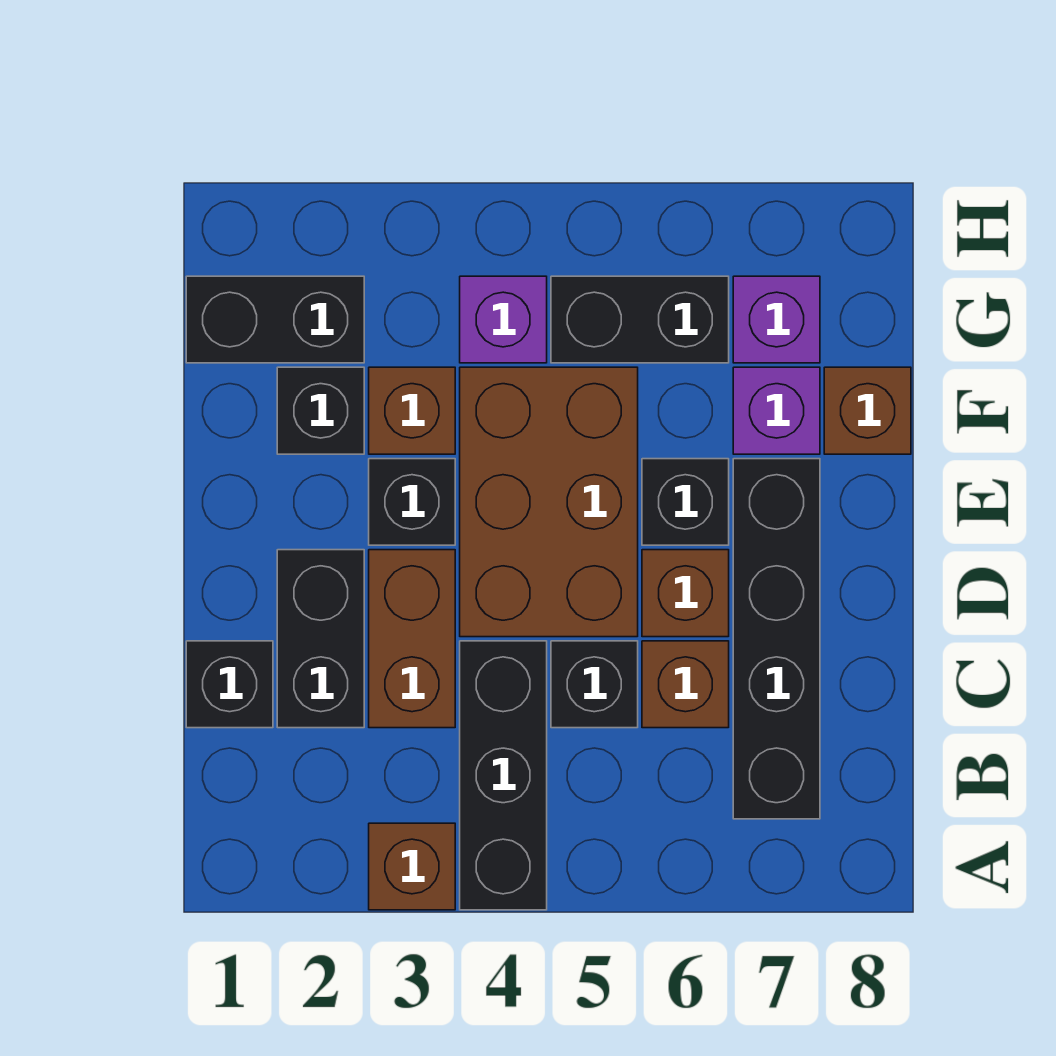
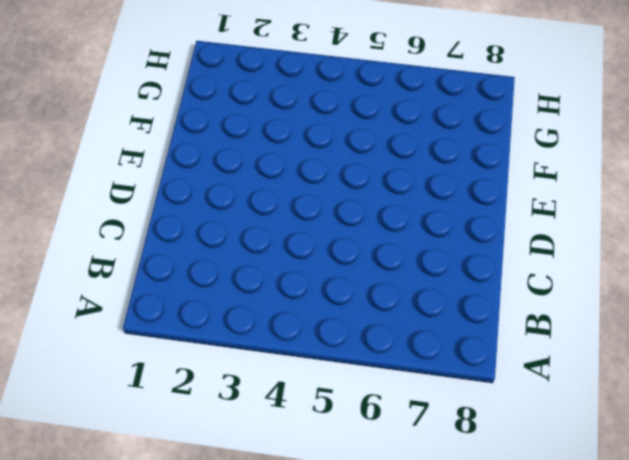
none -> brown 1x1 brick [369,823,455,910]
none -> black 1x3 brick [460,641,547,910]
none -> black 1x4 brick [733,459,820,819]

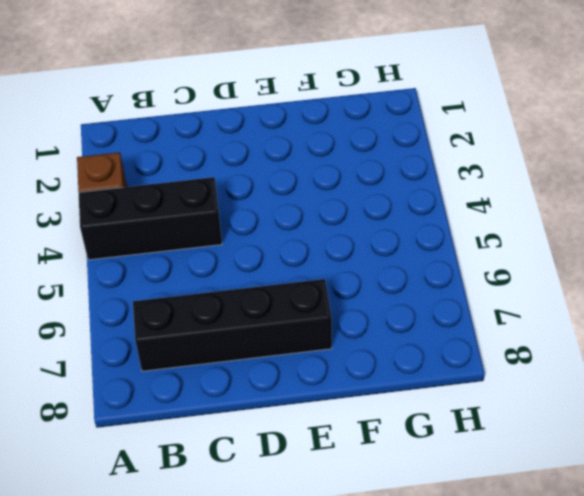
none -> black 1x1 brick [186,641,273,728]
none -> black 1x2 brick [277,550,364,728]
none -> brown 1x2 brick [369,550,455,728]

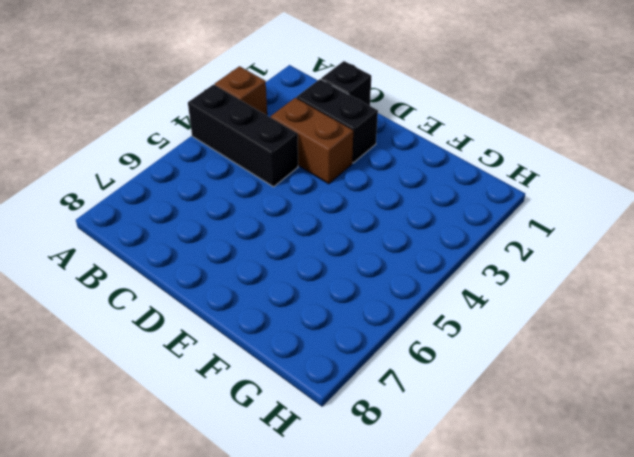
none -> black 1x4 brick [733,459,820,819]
none -> black 1x1 brick [551,641,638,728]
none -> brown 1x1 brick [642,641,729,728]

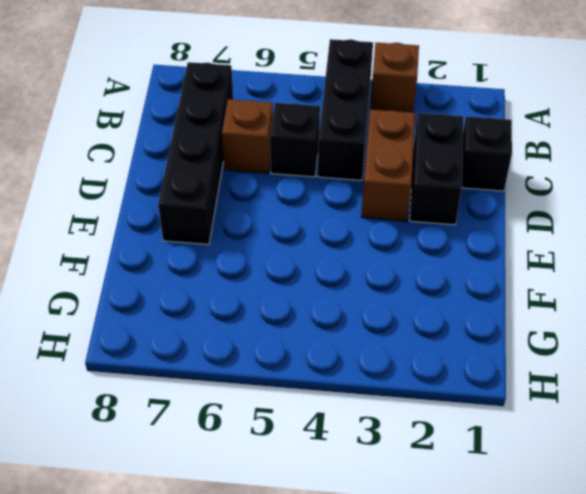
none -> brown 2x3 brick [460,367,638,637]
none -> brown 1x1 brick [642,550,729,637]
none -> black 1x1 brick [369,459,455,545]

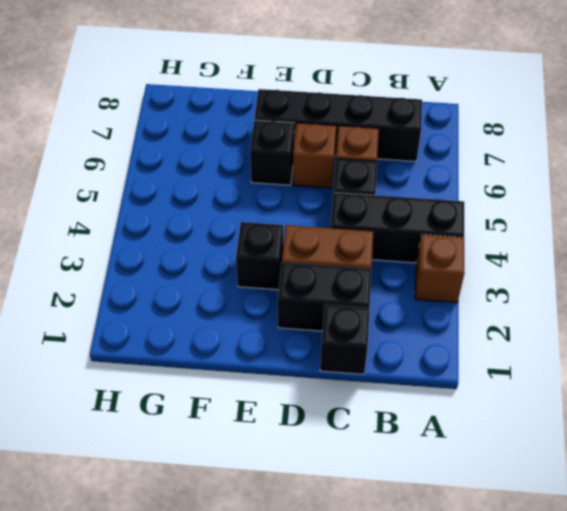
none -> brown 2x3 brick [460,367,638,637]
none -> black 1x1 brick [277,367,364,454]
none -> brown 1x1 brick [369,367,455,454]

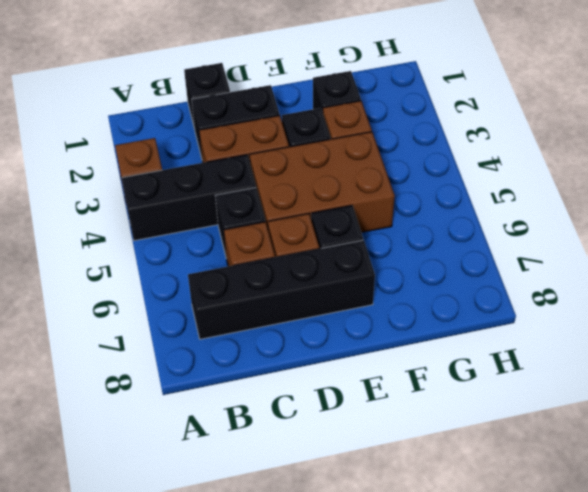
none -> purple 1x1 brick [733,367,820,454]
none -> brown 1x1 brick [824,367,911,454]
none -> black 1x2 brick [186,276,364,363]

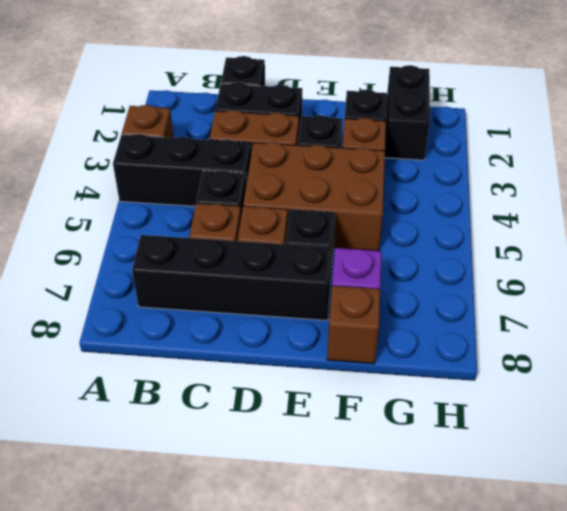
none -> purple 1x1 brick [460,276,547,363]
none -> black 1x2 brick [551,276,729,363]
none -> purple 1x1 brick [733,276,820,363]

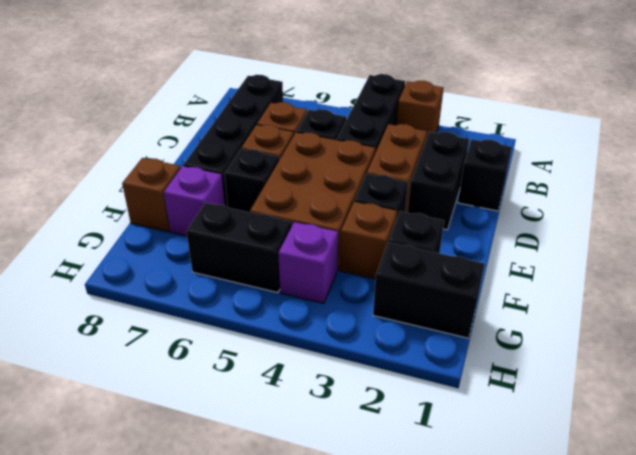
none -> purple 1x1 brick [733,276,820,363]

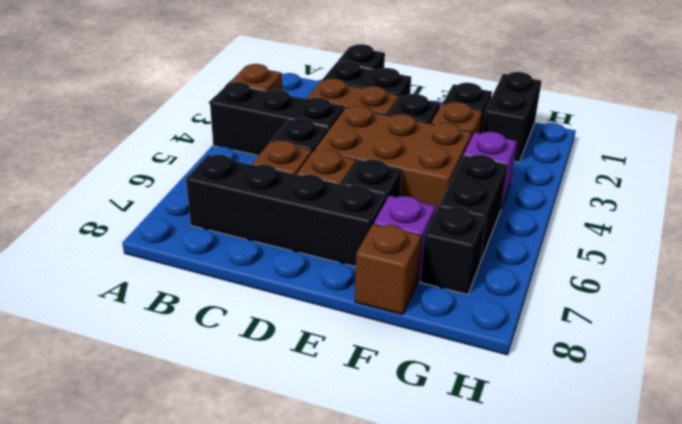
black 1x1 brick [420,207,486,294] -> purple 1x1 brick [733,276,820,363]

